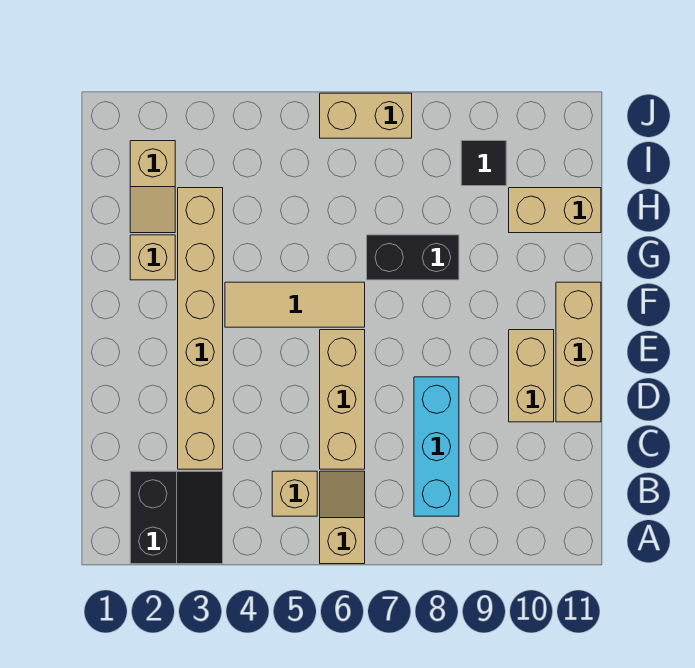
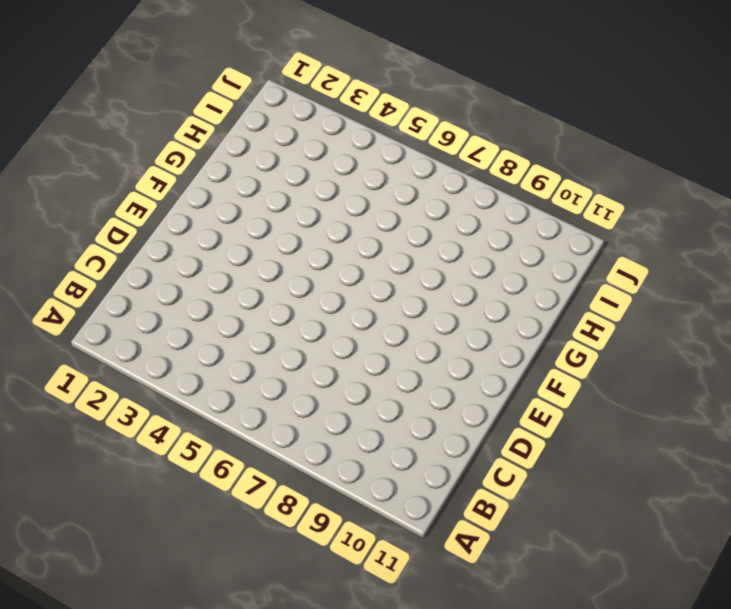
none -> black 2x2 slope [130,471,223,564]
none -> tan 1x2 slope [320,471,365,564]
none -> tan 1x1 brick [272,471,317,516]

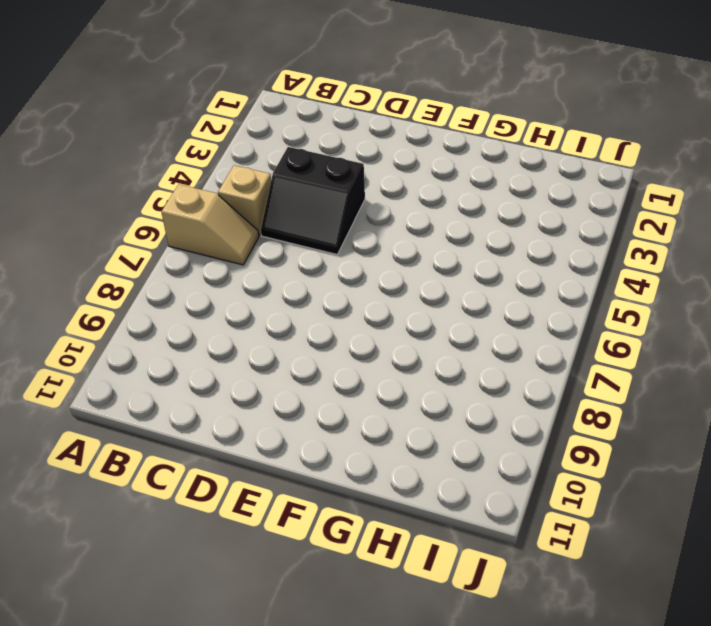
black 2x2 slope [261,147,365,254] -> black 2x2 slope moved to [130,471,223,564]
none -> cyan 1x3 brick [414,377,459,516]
none -> tan 1x6 brick [178,188,223,469]
none -> tan 1x3 brick [320,330,365,469]

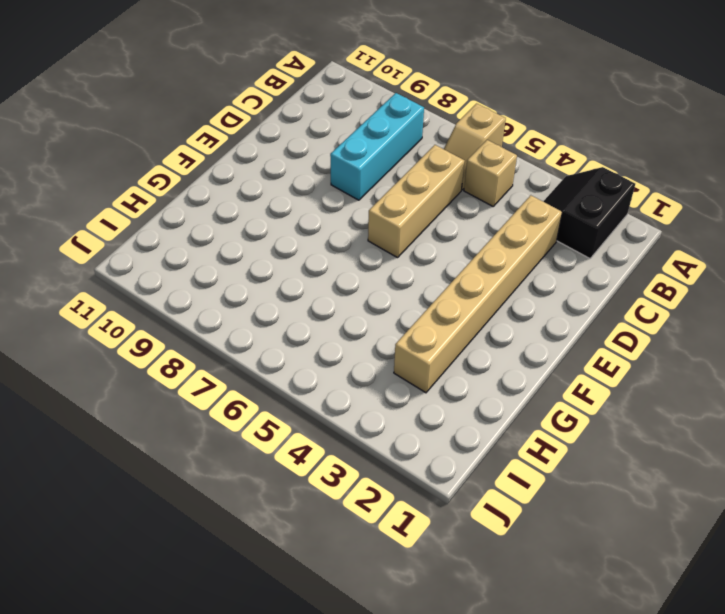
none -> tan 1x2 brick [509,330,554,422]
none -> tan 1x3 brick [556,282,601,422]
none -> tan 1x3 tile [225,282,365,327]

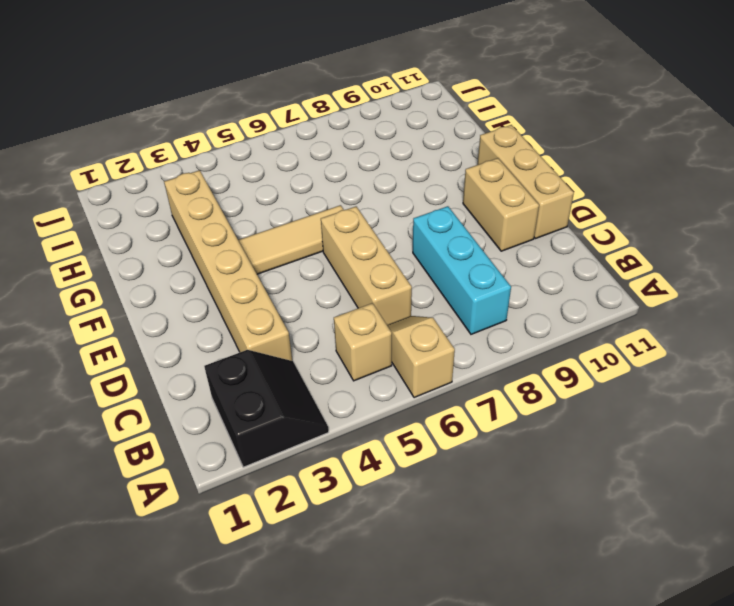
none -> tan 1x1 brick [130,235,175,280]
none -> black 1x2 brick [367,235,459,280]
none -> tan 1x2 slope [130,141,175,233]

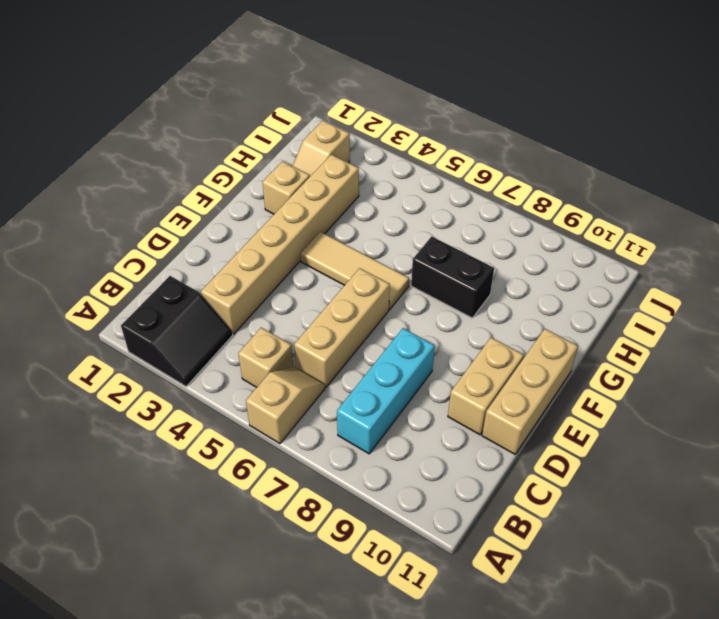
none -> tan 1x2 brick [509,188,601,233]
none -> black 1x1 tile [461,141,506,186]
none -> tan 1x2 brick [320,93,412,138]

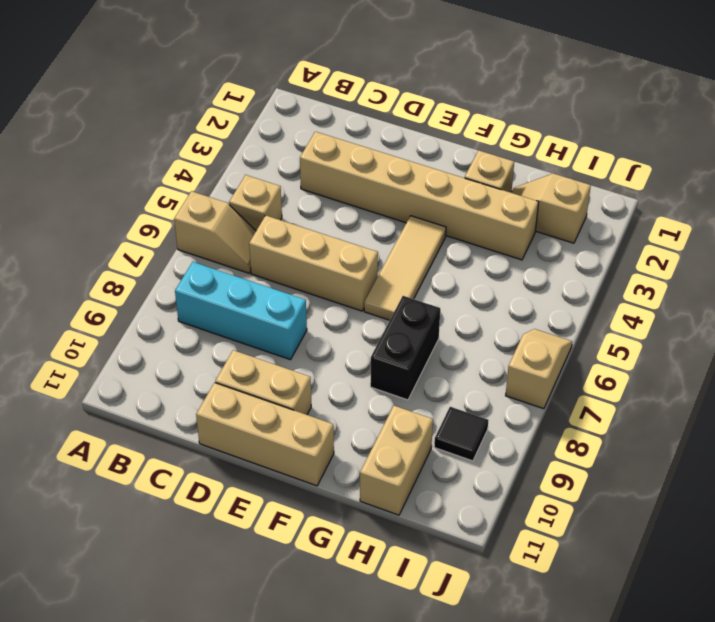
tan 1x2 slope [506,329,572,409] -> tan 1x2 brick [320,93,412,138]
none -> black 2x2 slope [130,471,223,564]

